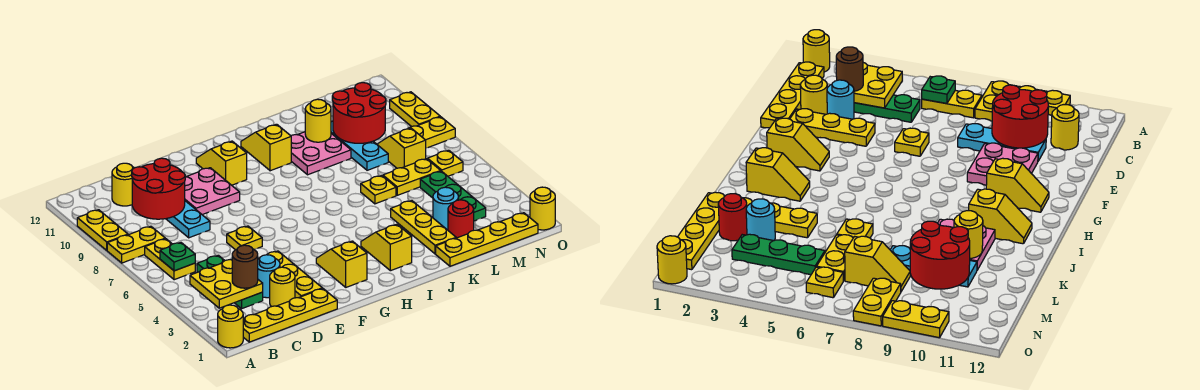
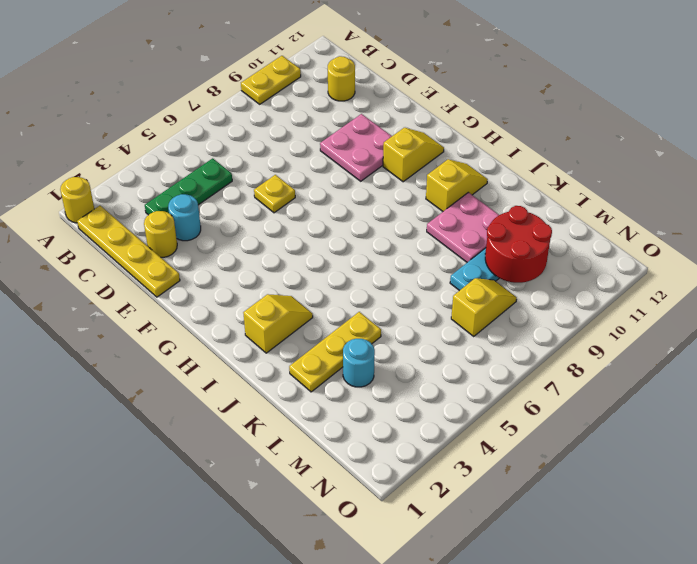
none -> yellow 1x2 plate [107,226,165,263]
none -> yellow 1x2 plate [145,239,195,280]
none -> cyan 1x3 plate [167,201,210,238]
none -> yellow 1x3 plate [258,251,322,298]

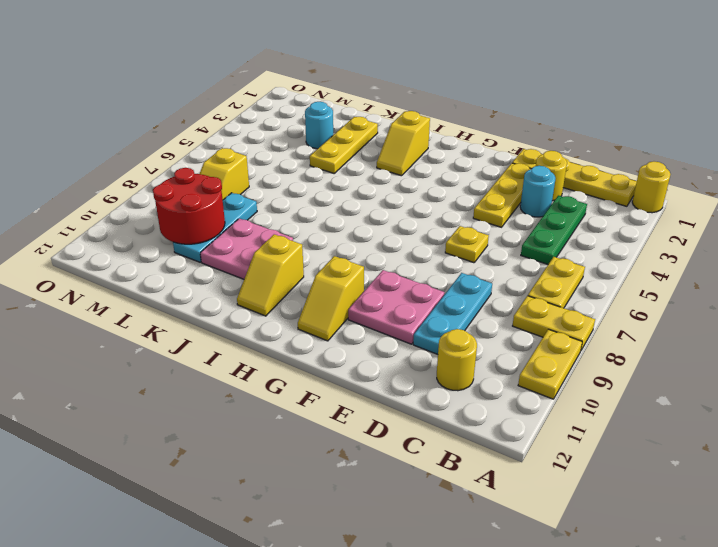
none -> yellow 1x2 slope [316,241,367,287]
none -> yellow 1x4 plate [436,213,538,266]
none -> yellow 1x1 plate [361,176,396,204]
none -> red 1x1 round brick [448,200,474,238]

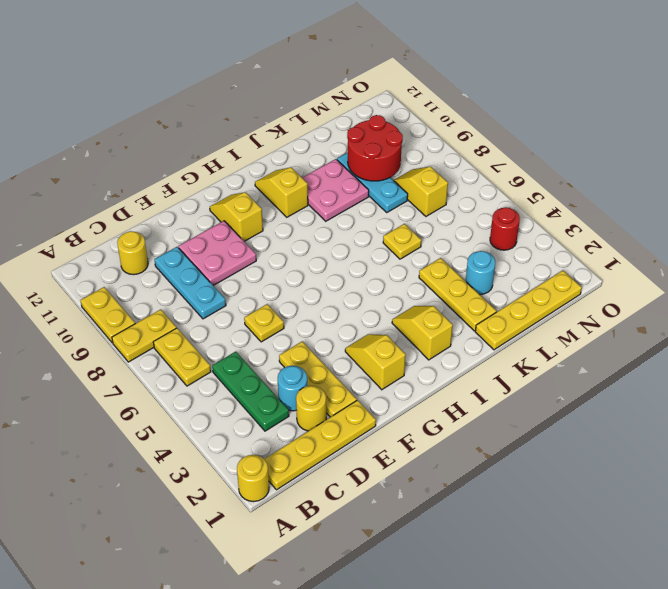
red 1x1 round brick [490,207,520,250] -> red 1x1 round brick moved to [448,200,474,238]
none -> yellow 1x2 plate [383,159,440,195]
none -> green 1x3 plate [420,171,486,221]
none -> yellow 1x1 plate [427,150,463,176]
none -> yellow 1x2 plate [408,117,455,148]

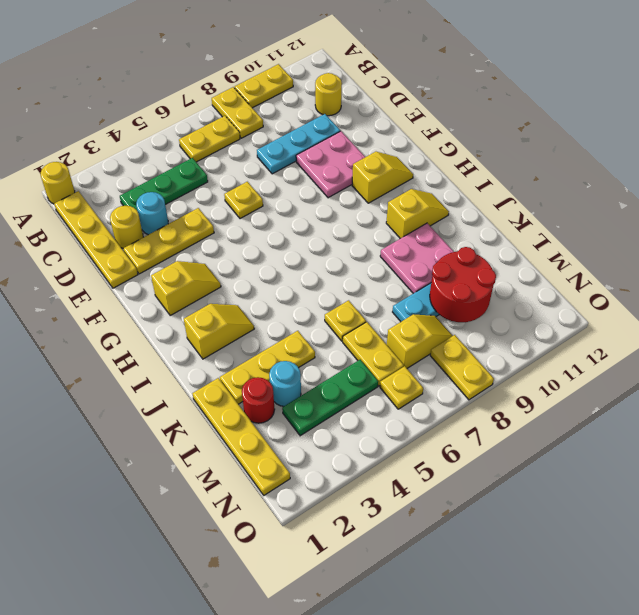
none -> yellow 1x1 round brick [530,187,555,230]
none -> yellow 1x2 plate [390,92,440,127]
none -> yellow 2x2 plate [190,260,263,308]
none -> green 1x1 plate [160,243,195,271]

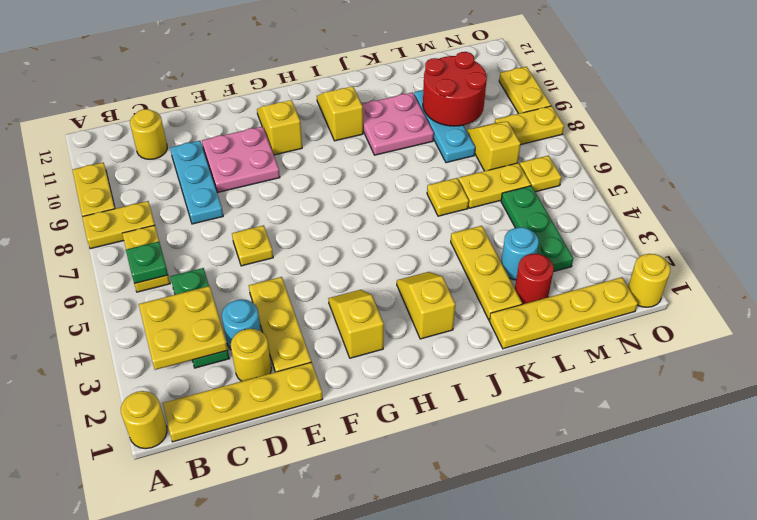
none -> red 2x2 round brick [132,158,185,219]
none -> yellow 1x1 round brick [305,99,331,142]
none -> brown 1x1 round brick [232,245,258,288]

